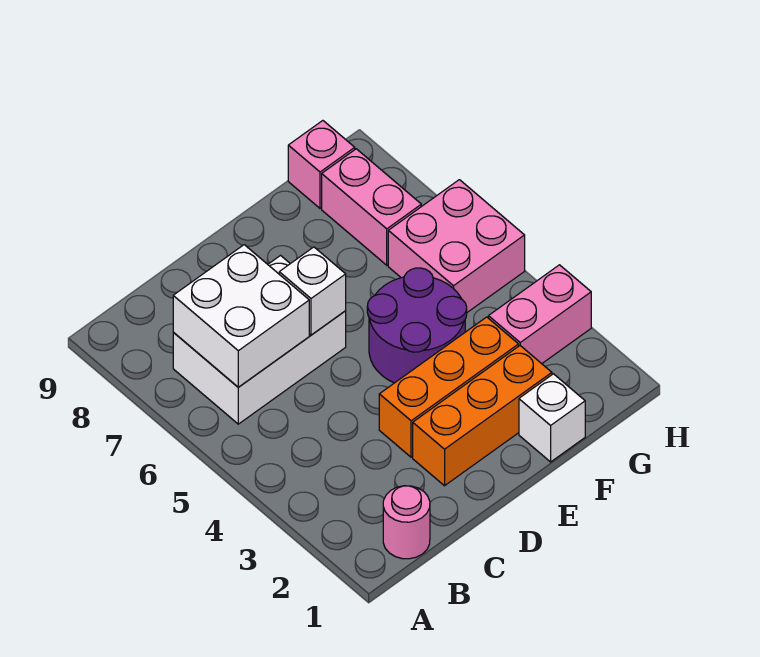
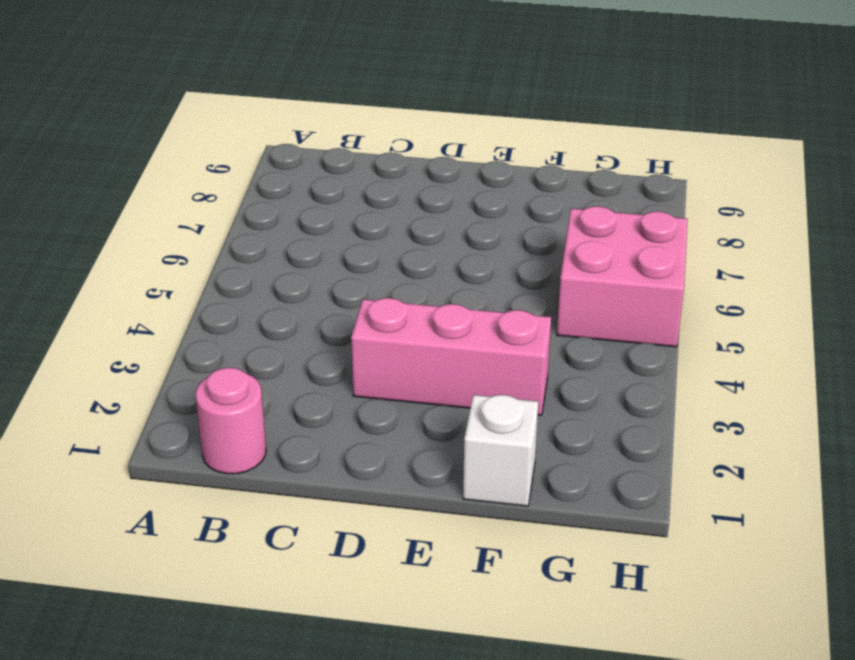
pink 1x3 brick [351,298,551,415] -> orange 1x3 brick [379,317,519,457]
none -> white 2x3 brick [173,256,346,424]
none -> orange 1x3 brick [413,346,552,486]
none -> purple 2x2 round brick [367,268,467,383]

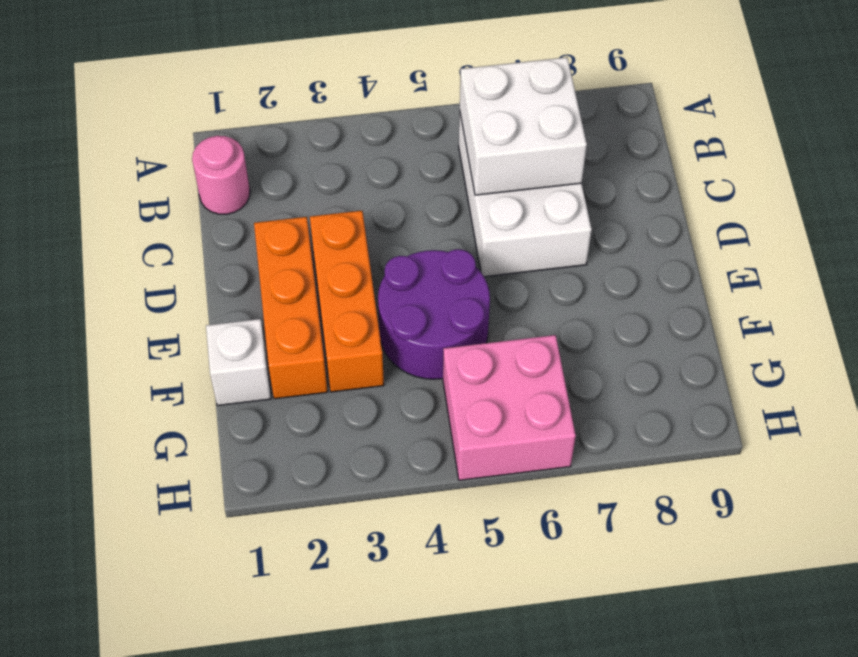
none -> pink 1x2 brick [488,265,591,364]
none -> pink 1x2 brick [322,149,421,265]
none -> pink 1x1 brick [288,121,355,208]

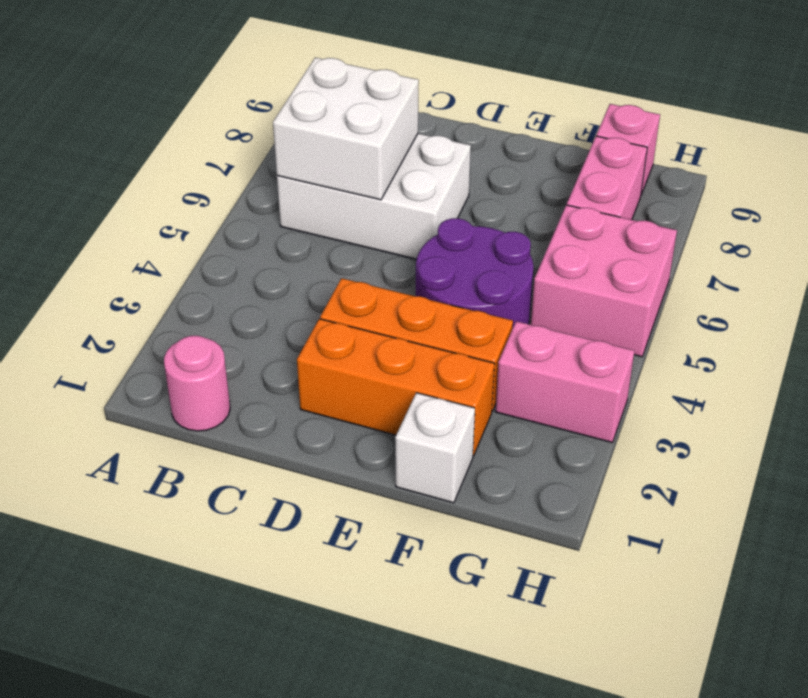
none -> white 1x1 brick [279,247,346,335]

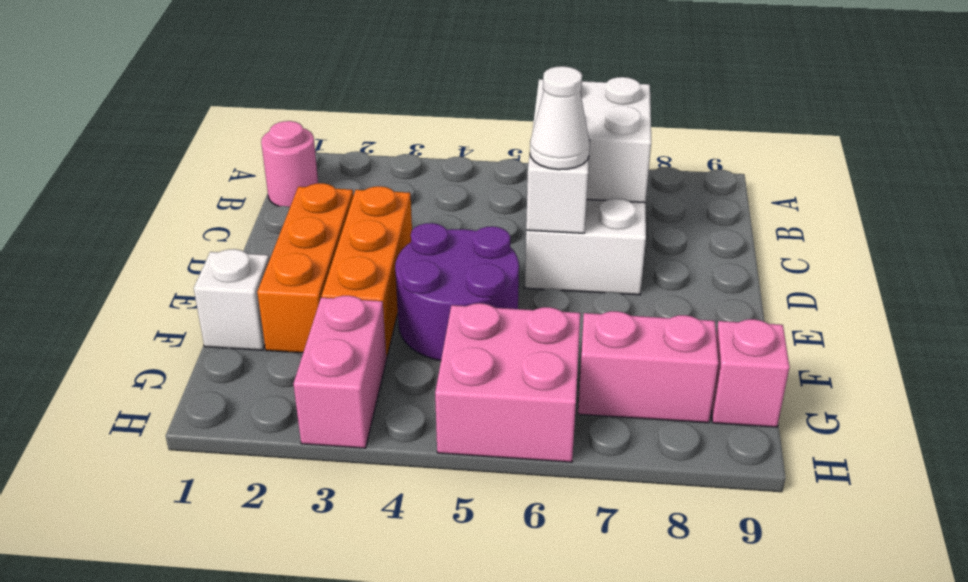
white 1x1 cone [530,66,590,170] -> none

